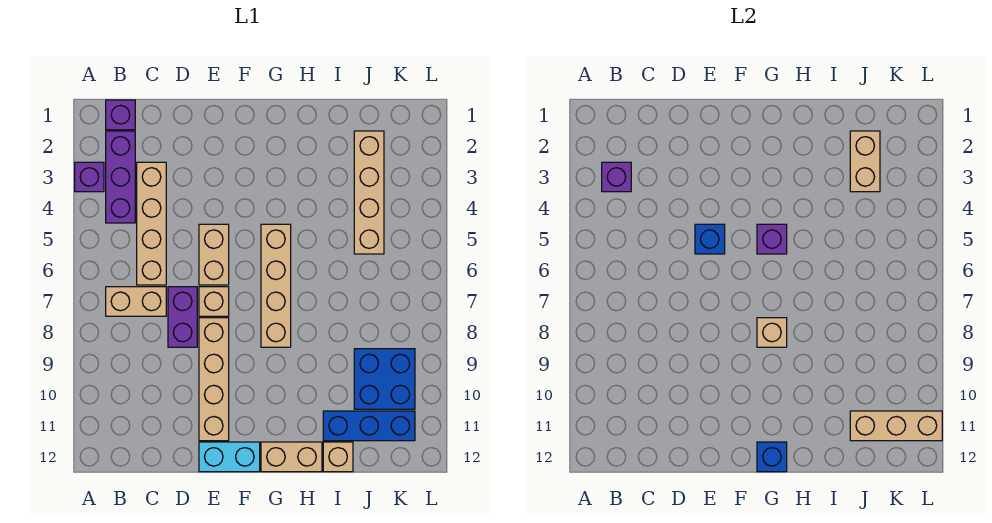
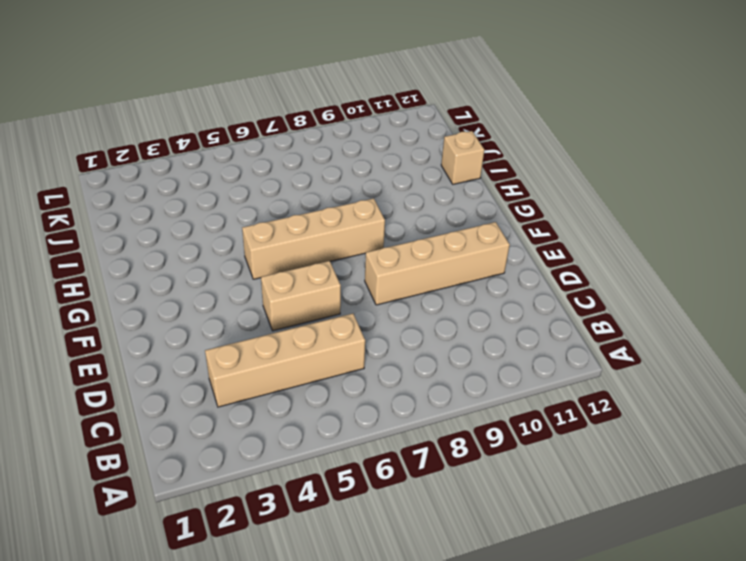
none -> purple 1x1 brick [75,162,104,192]
none -> purple 1x1 brick [106,100,135,130]
none -> purple 1x3 brick [106,131,135,223]

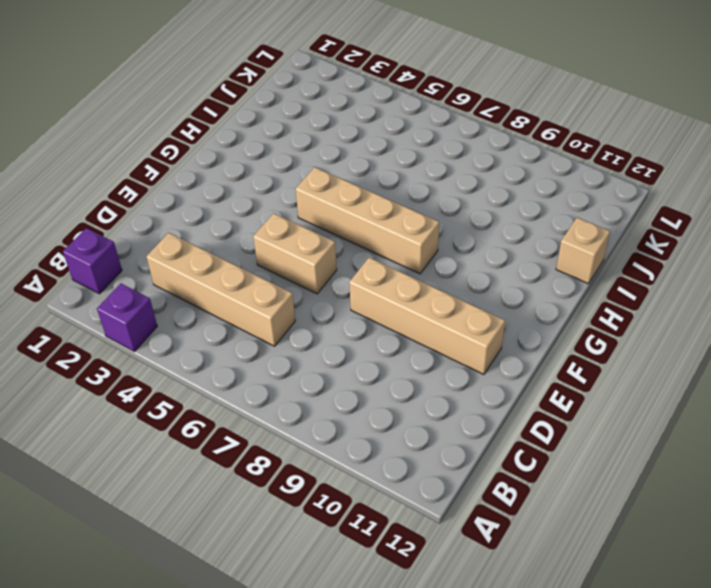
none -> purple 1x3 brick [106,131,135,223]
none -> tan 1x2 brick [106,287,166,316]
none -> purple 1x2 brick [168,287,197,347]

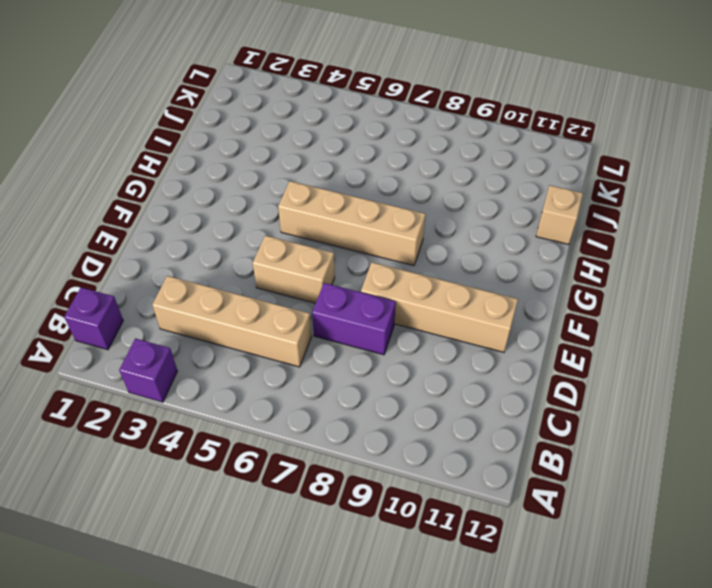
none -> purple 1x3 brick [106,131,135,223]
none -> tan 1x2 brick [106,287,166,316]
none -> tan 1x1 brick [199,287,229,316]

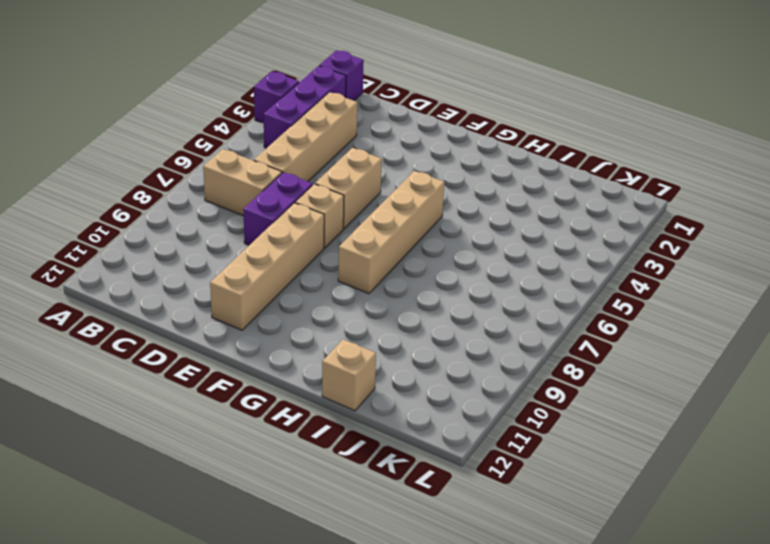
none -> cyan 1x2 brick [199,442,260,472]
none -> tan 1x2 brick [261,442,322,472]
none -> blue 1x3 brick [323,411,415,441]

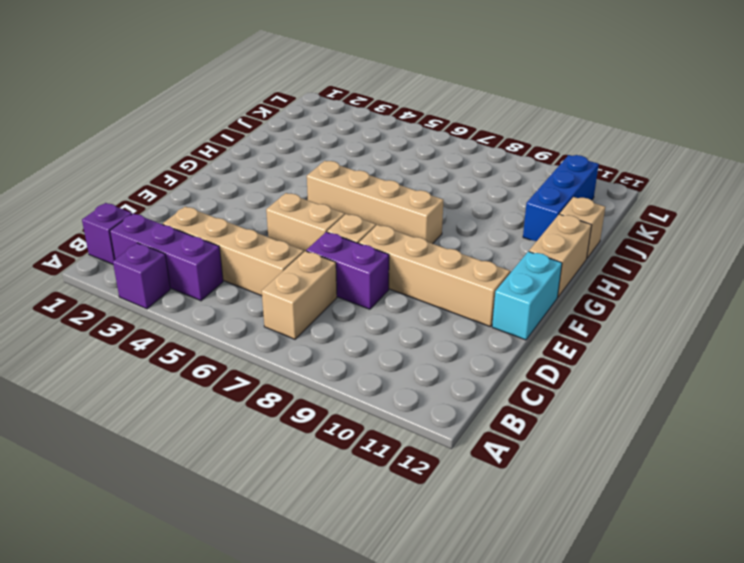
none -> tan 1x4 brick [354,131,384,254]
none -> blue 2x2 brick [354,349,415,409]
none -> purple 1x1 brick [602,162,631,192]

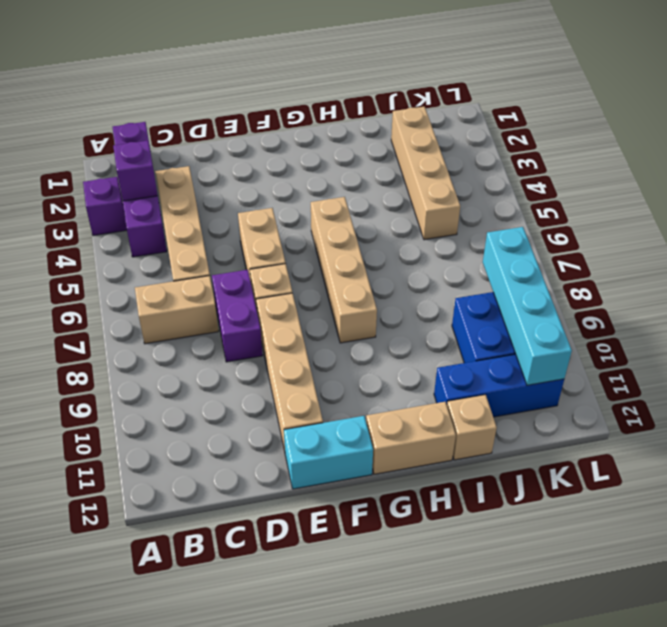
cyan 1x4 brick [483,227,572,385] -> tan 1x3 brick [850,411,942,441]
none -> blue 1x1 brick [695,224,725,254]
none -> purple 1x1 brick [757,224,787,254]
none -> tan 1x1 brick [757,318,787,347]

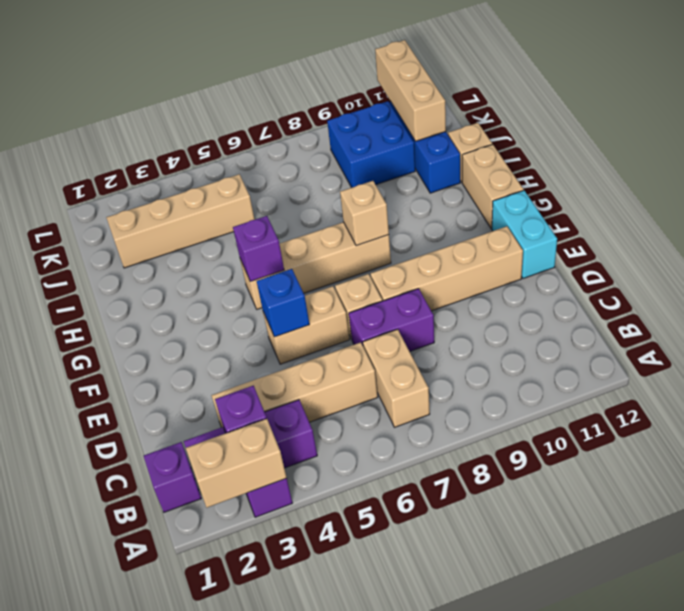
tan 1x2 brick [186,419,287,508] -> tan 1x2 brick moved to [850,131,880,192]
none -> blue 1x1 brick [757,442,787,472]

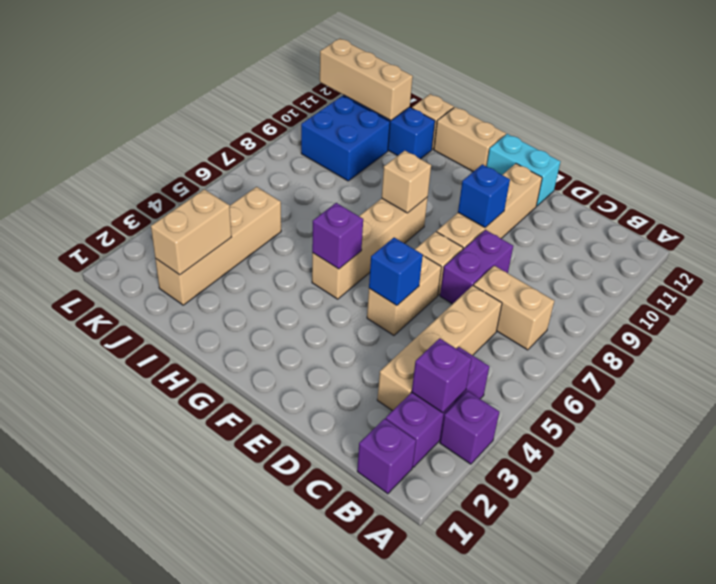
blue 1x1 brick [458,164,510,227] -> blue 1x1 brick moved to [757,442,787,472]

